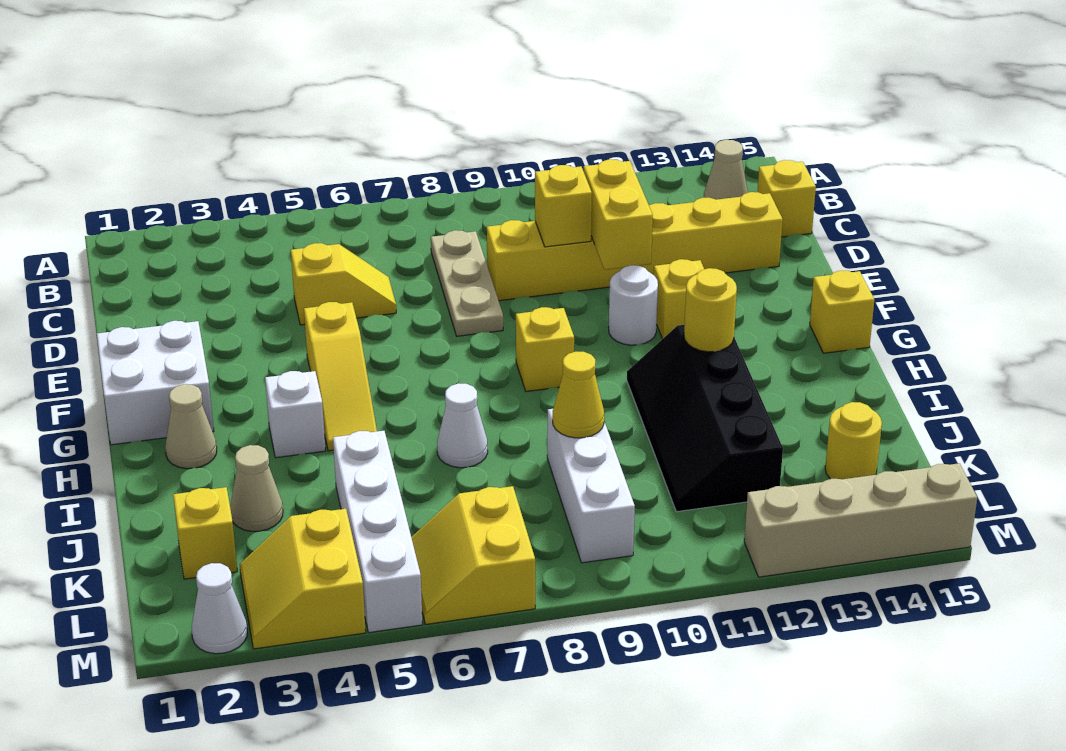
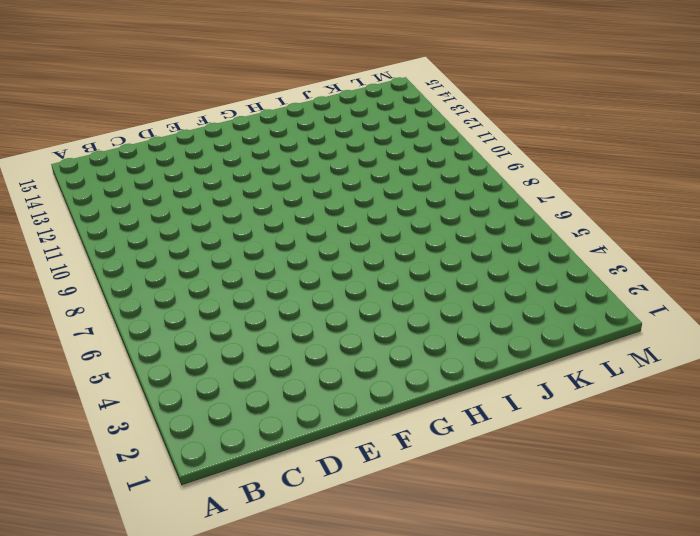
none -> tan 1x1 cone [704,140,748,200]
none -> tan 1x3 plate [431,230,503,336]
none -> yellow 1x1 brick [758,160,816,237]

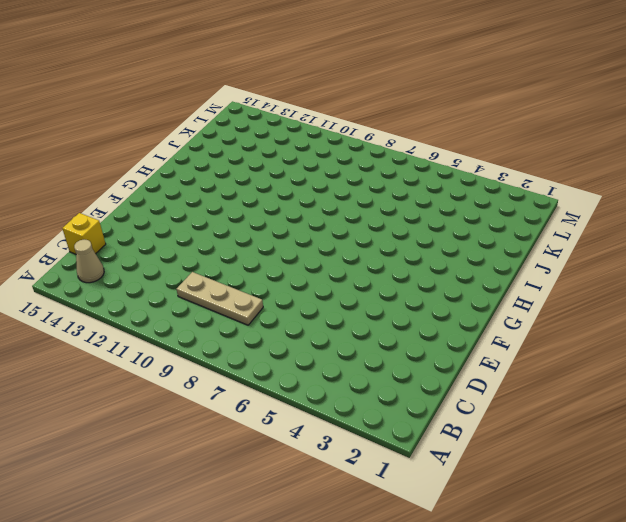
tan 1x3 plate [177,272,263,325] -> tan 1x3 plate turned to [431,230,503,336]
none -> yellow 1x2 slope [291,243,396,325]
none -> yellow 1x6 brick [487,192,783,301]
none -> white 2x2 brick [97,321,214,445]

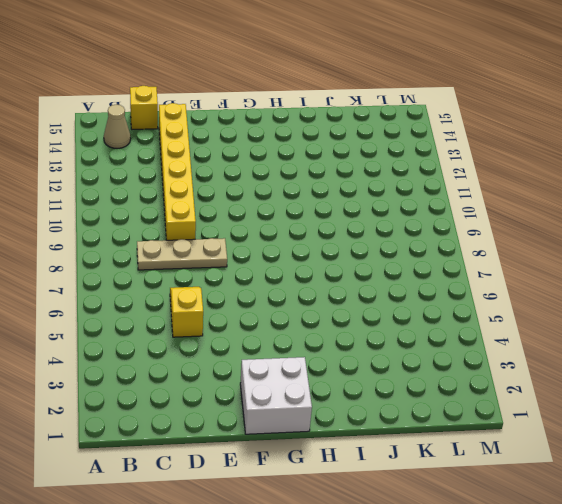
none -> yellow 1x3 slope [304,302,377,451]
none -> white 1x1 round brick [609,265,658,345]
none -> yellow 1x1 brick [654,259,704,339]

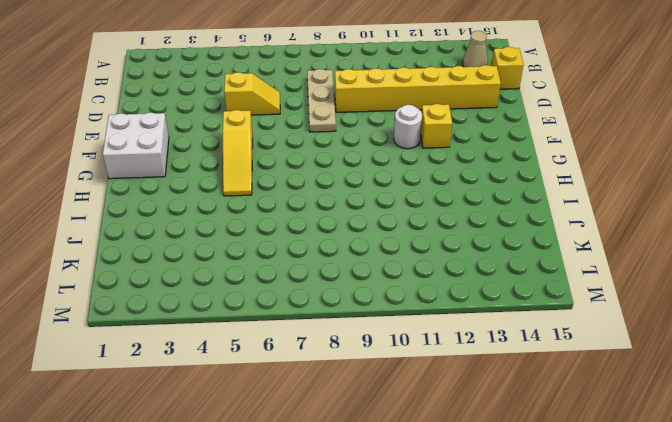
none -> yellow 1x1 brick [516,307,574,392]
none -> yellow 1x1 brick [810,271,874,353]
none -> tan 1x1 cone [165,384,217,469]

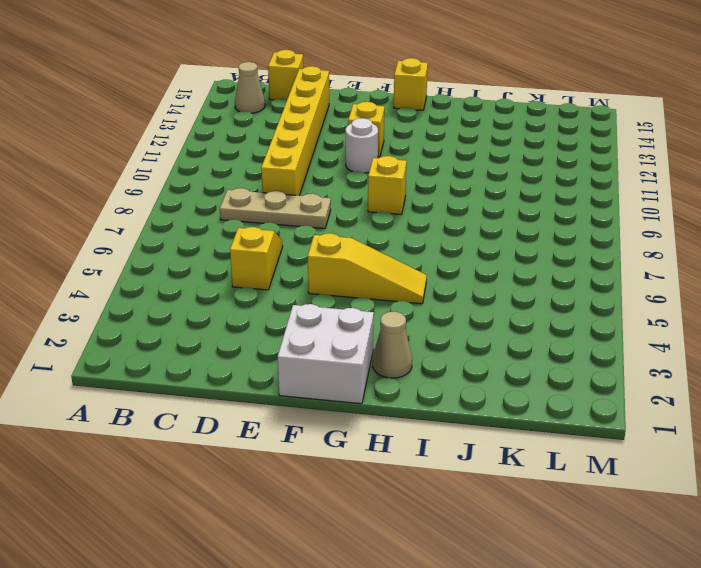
none -> white 1x1 brick [265,371,326,458]
none -> black 2x4 slope [627,325,783,512]
none -> white 1x1 cone [437,383,488,468]

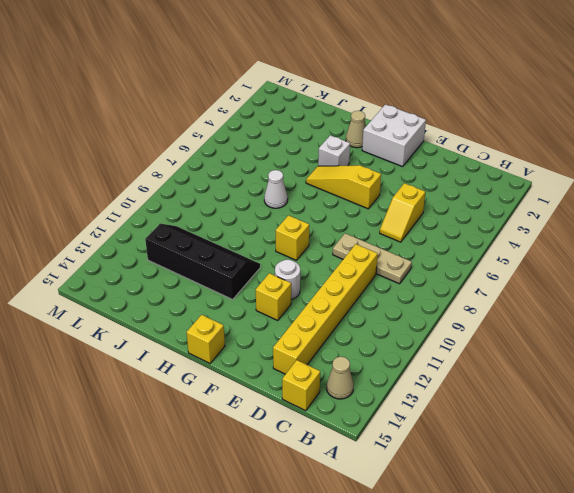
none -> tan 1x1 cone [230,445,283,531]
none -> white 1x4 brick [333,431,423,633]
none -> white 1x3 brick [547,409,635,563]

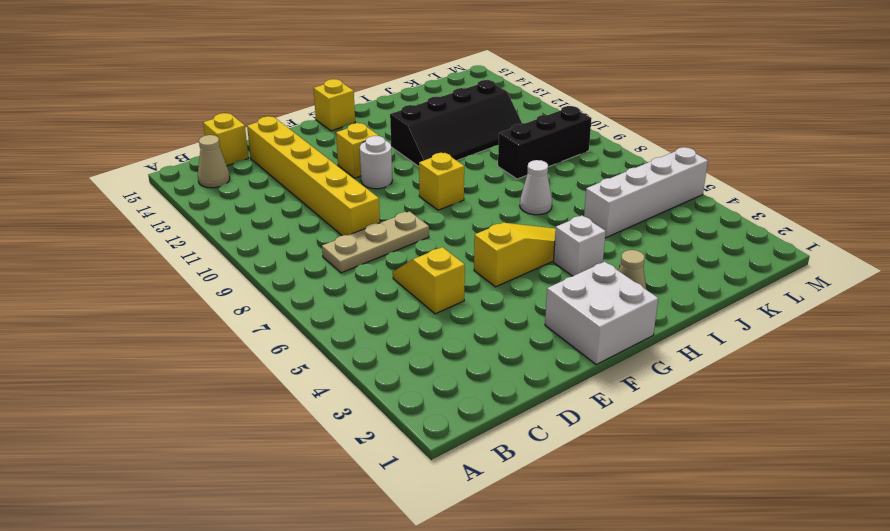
black 1x3 brick [498,106,592,179] -> white 1x3 brick [547,409,635,563]
none -> tan 1x1 cone [230,445,283,531]
none -> yellow 1x1 brick [173,487,237,579]
none -> yellow 1x1 round brick [825,402,882,479]

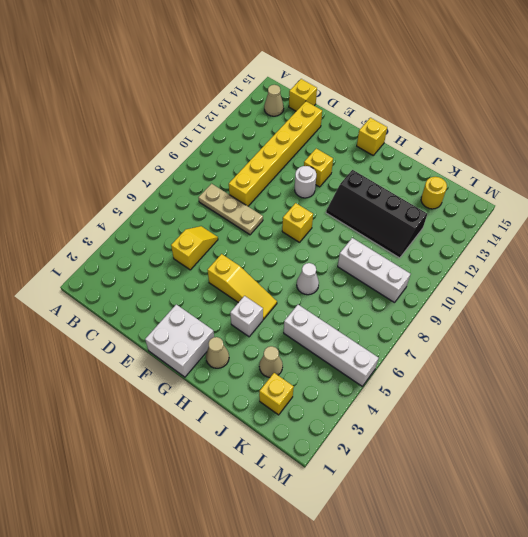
none -> yellow 2x2 slope [240,509,366,649]
none -> yellow 2x2 slope [411,486,535,624]
none -> white 1x1 cone [192,563,247,654]

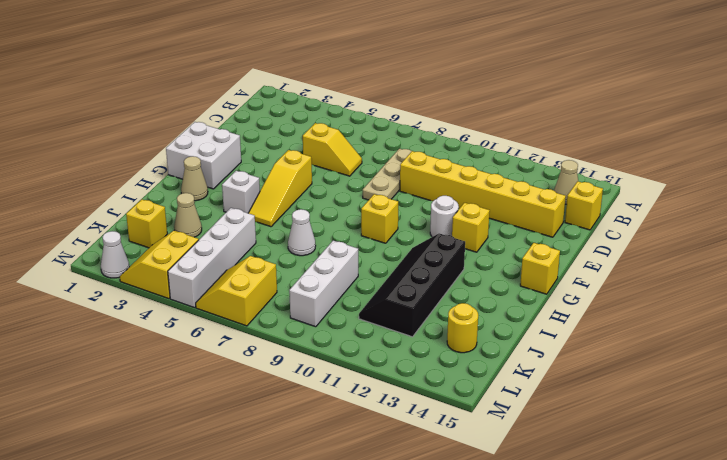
none -> tan 1x4 brick [744,463,977,577]
none -> yellow 1x1 brick [535,165,592,247]
none -> yellow 1x2 brick [584,159,653,270]

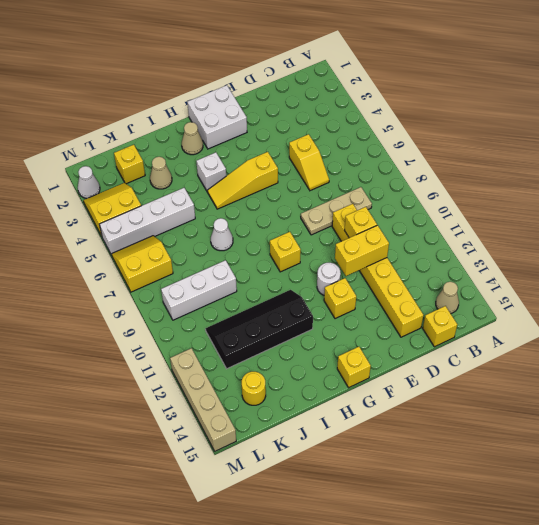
none -> yellow 1x1 round brick [684,268,737,352]
none -> yellow 1x1 cone [553,352,604,438]

